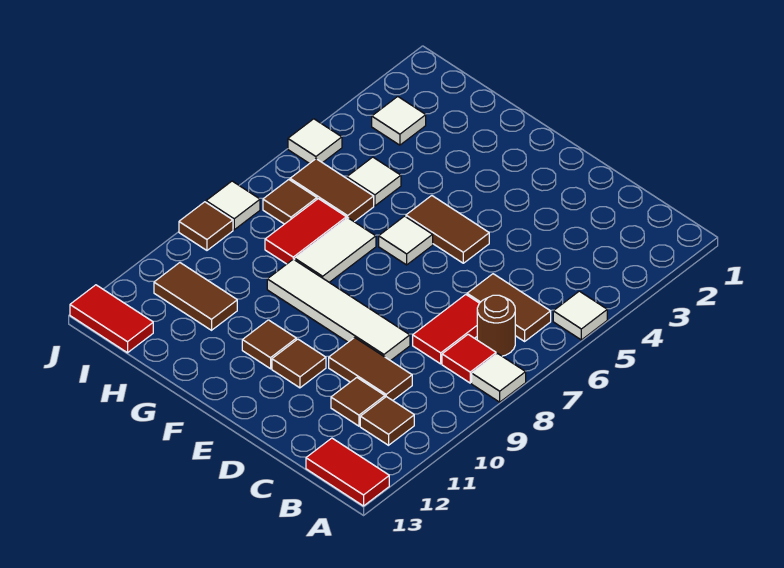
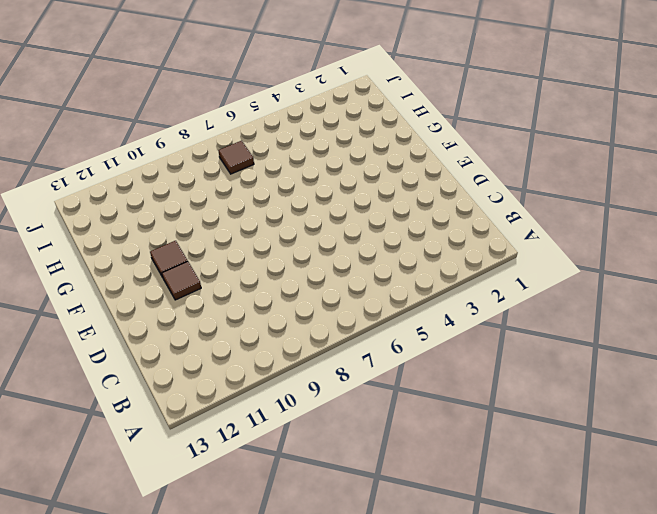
none -> white 1x1 tile [553,291,607,340]
none -> white 1x1 tile [472,354,526,402]
none -> red 1x2 tile [306,438,389,506]

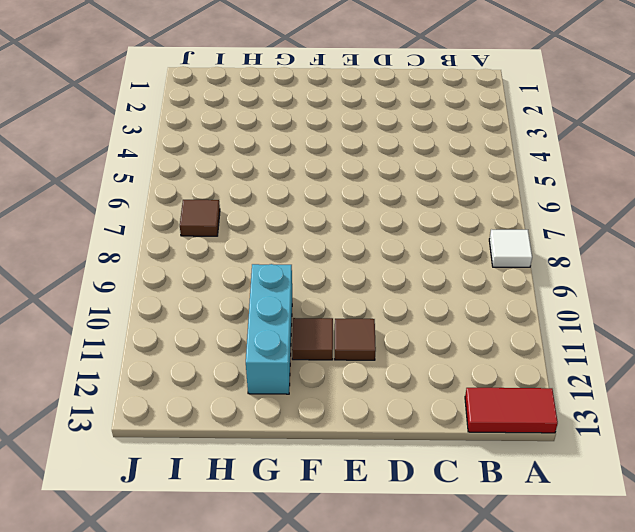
cyan 1x3 brick [246,264,292,394] -> none
none -> white 1x1 tile [553,291,607,340]
none -> brown 1x2 tile [467,274,551,341]
none -> brown 1x1 round brick [477,295,515,356]

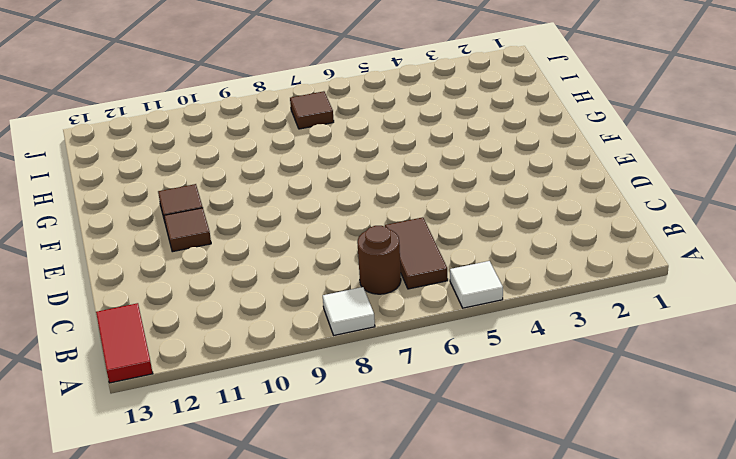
none -> red 1x1 tile [442,334,496,383]
none -> brown 1x1 tile [360,397,414,445]
none -> red 1x2 tile [413,295,479,364]

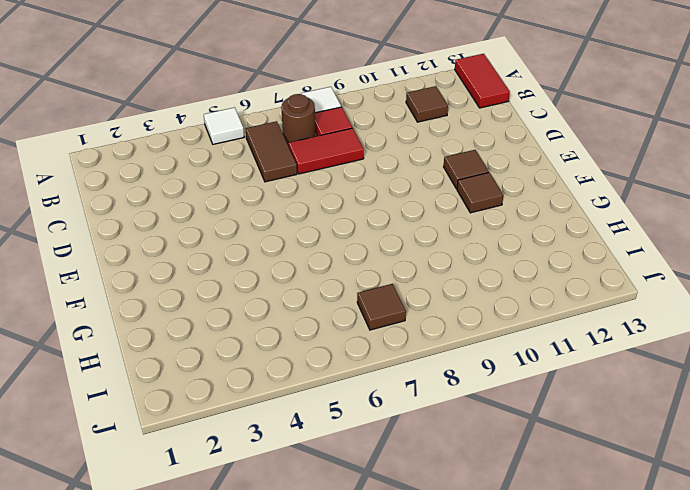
none -> brown 1x2 tile [329,338,412,400]
none -> brown 1x1 tile [331,378,385,426]
none -> white 1x4 tile [267,259,410,361]

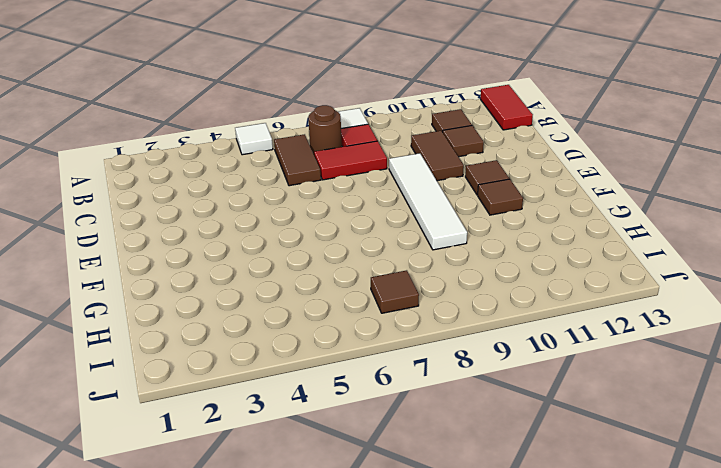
none -> brown 1x2 tile [406,196,489,263]
none -> white 1x1 tile [379,216,433,265]
none -> white 1x2 tile [295,218,376,282]

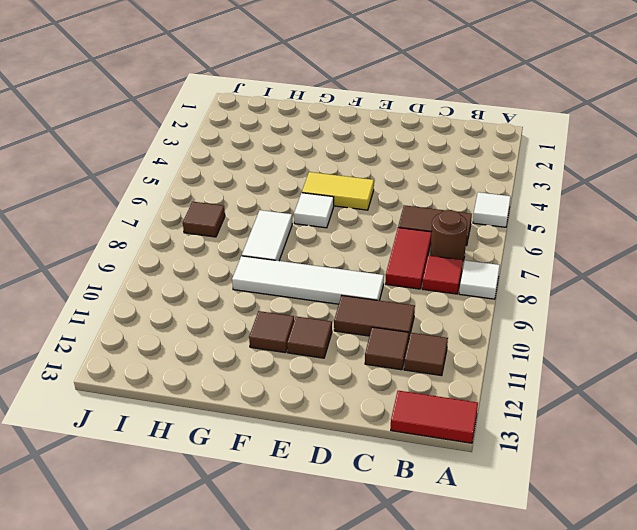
yellow 1x2 tile [302,172,374,210] -> brown 1x2 tile [406,196,489,263]
none -> white 1x1 tile [347,157,401,206]
none -> brown 1x2 tile [290,159,374,222]
none -> red 1x2 tile [265,199,346,264]

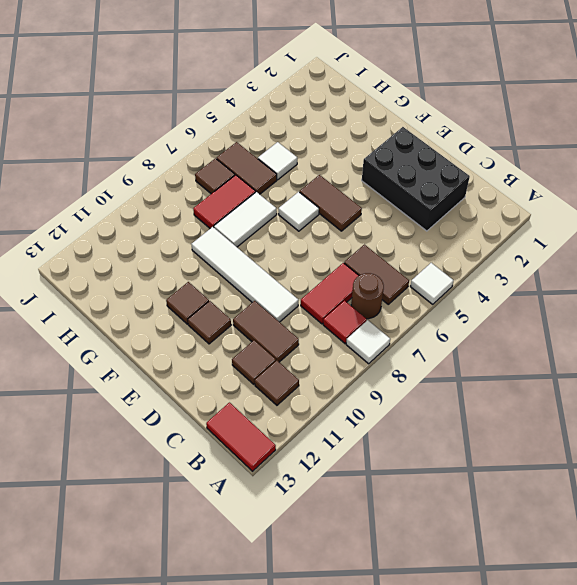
black 2x3 brick [362,127,470,231] -> none
none -> brown 1x2 tile [154,263,237,330]
none -> white 1x1 tile [372,97,426,145]
none -> red 1x2 tile [70,285,153,353]

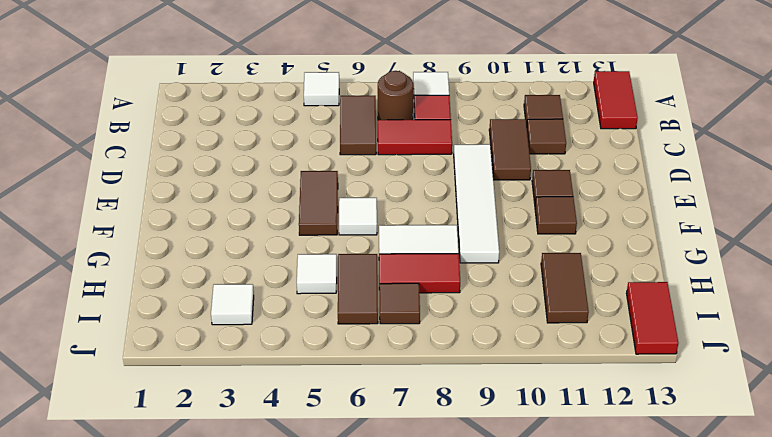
none -> white 1x1 tile [288,119,342,164]
none -> white 1x1 tile [206,181,260,230]
none -> brown 1x1 tile [179,202,233,250]

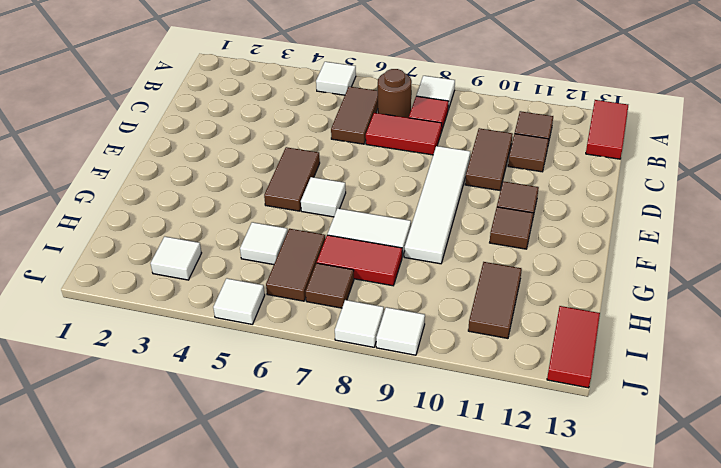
white 1x1 tile [376,307,425,355] -> brown 1x1 tile [179,202,233,250]

